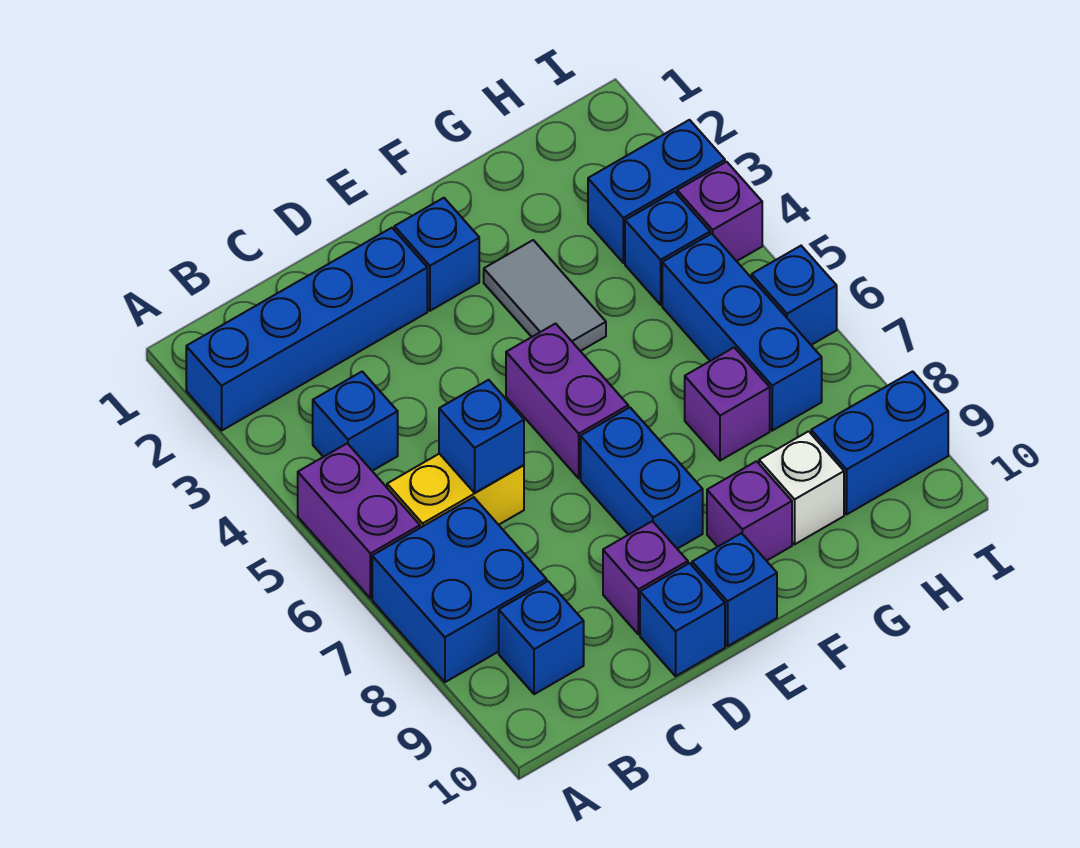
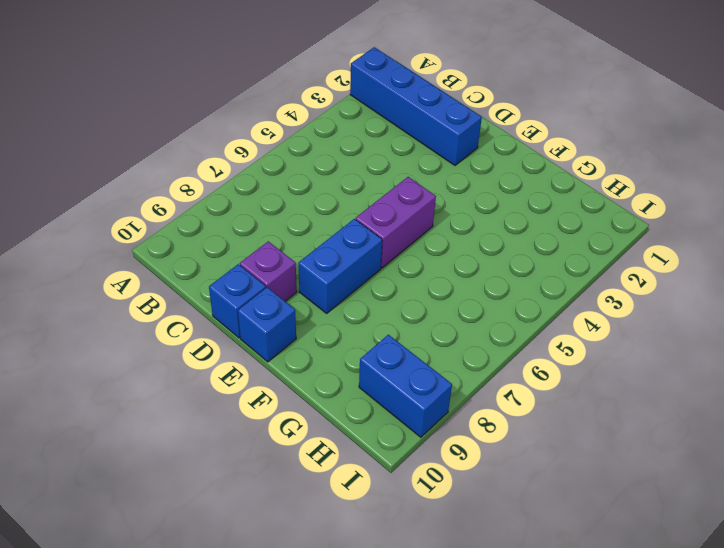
none -> purple 1x2 brick [298,443,420,598]
none -> blue 2x2 brick [372,497,547,682]
none -> blue 1x1 brick [313,372,398,471]

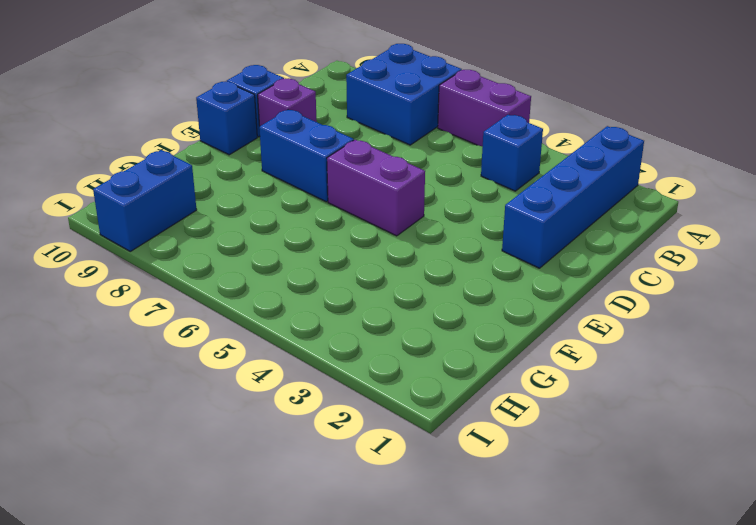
none -> yellow 1x2 brick [387,454,524,528]
none -> blue 1x1 brick [499,581,584,694]
none -> blue 1x1 brick [394,198,479,311]

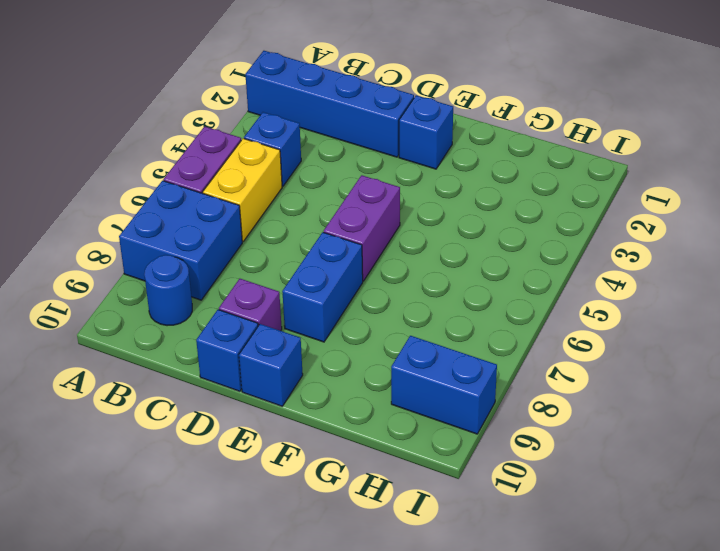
yellow 1x2 brick [203,138,282,242] -> yellow 1x2 brick turned to [387,454,524,528]
blue 1x1 round brick [144,255,192,326] -> blue 1x1 brick [499,581,584,694]
none -> grey 1x2 tile [484,240,606,351]
none -> purple 1x1 brick [707,461,792,561]
none -> purple 1x1 brick [685,348,770,461]

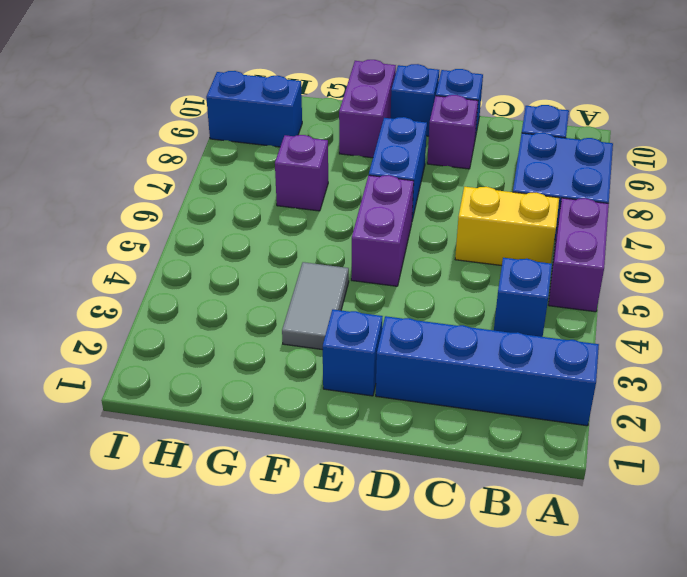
purple 1x2 brick [339,60,396,158] -> purple 1x1 brick [707,461,792,561]
none -> white 1x1 brick [759,431,844,544]
none -> blue 1x2 brick [588,120,725,263]
none -> blue 1x1 brick [625,192,710,305]

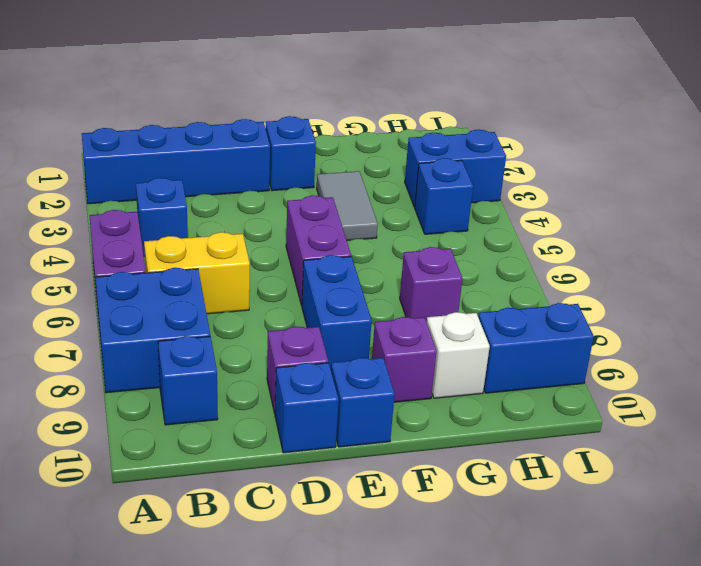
none -> blue 1x3 brick [662,234,822,431]
none -> purple 1x1 brick [677,162,762,261]
none -> blue 1x1 brick [752,246,837,345]

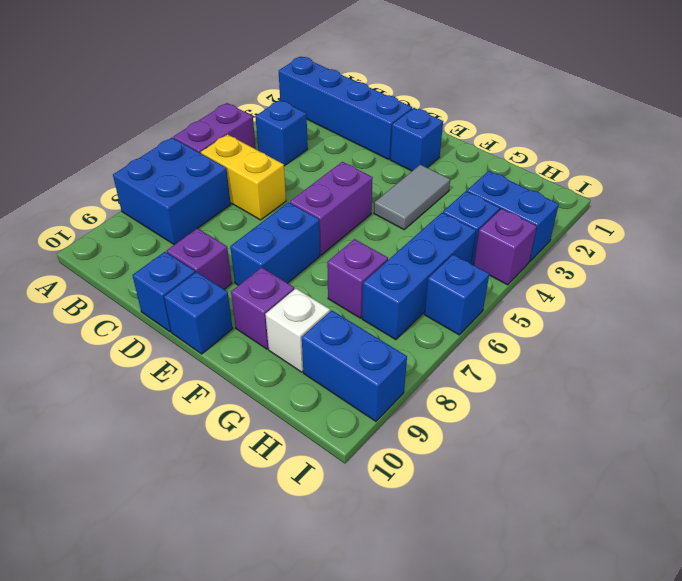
none -> blue 1x1 brick [499,581,584,694]
none -> blue 1x1 brick [439,380,524,493]

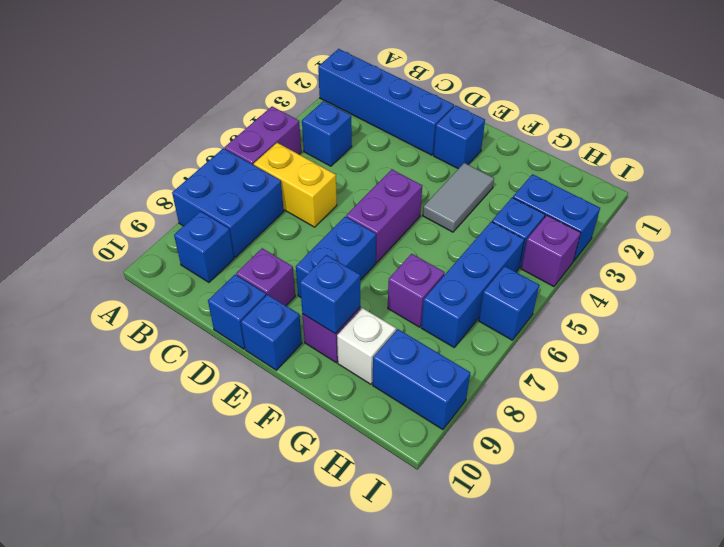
blue 1x1 brick [300,255,360,334] -> blue 1x1 brick moved to [439,380,524,493]

